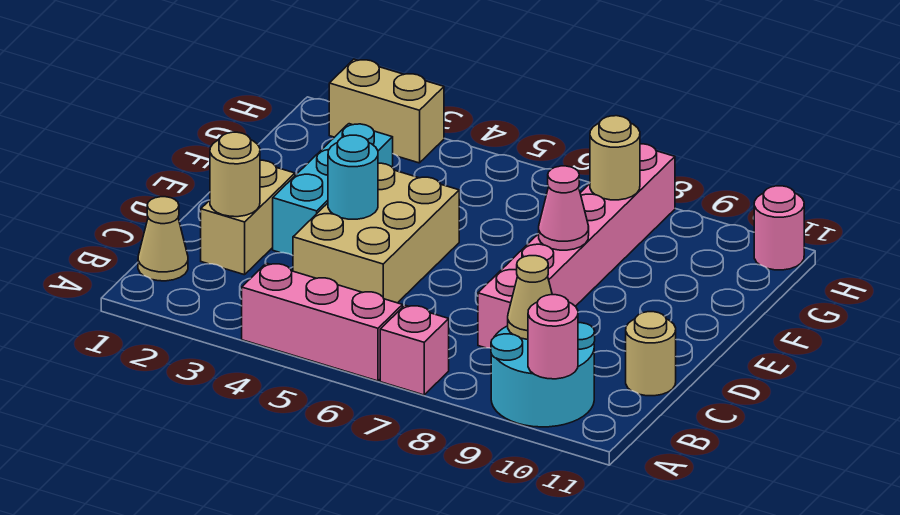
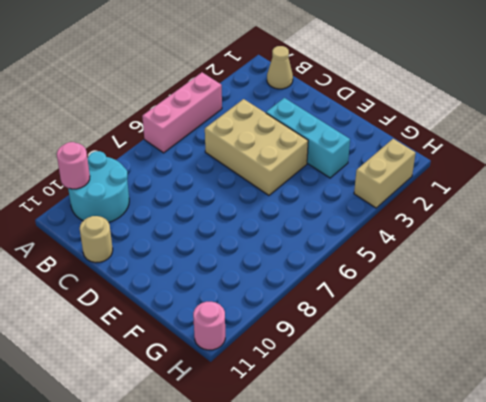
none -> pink 1x1 brick [380,305,449,395]
none -> tan 1x2 brick [201,160,295,275]
none -> pink 1x6 brick [478,144,675,348]

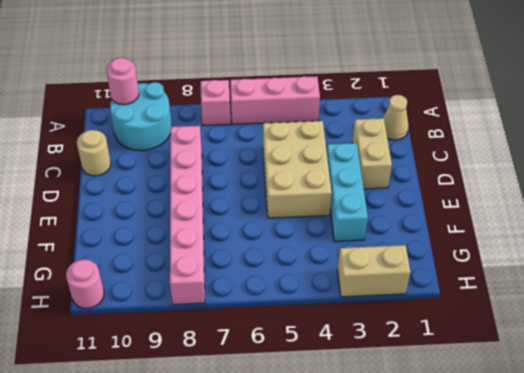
none -> tan 1x1 cone [508,256,552,340]
none -> tan 1x1 round brick [210,132,260,217]
none -> cyan 1x1 round brick [328,135,378,219]

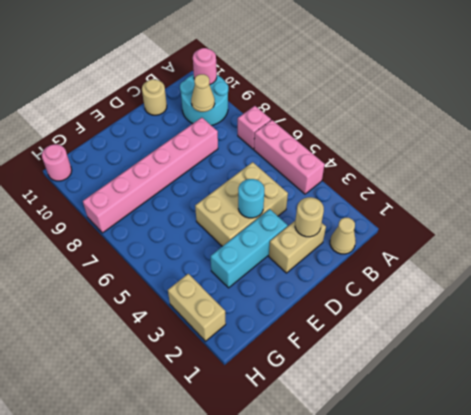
none -> pink 1x1 cone [539,166,589,250]
none -> tan 1x1 round brick [590,116,640,200]

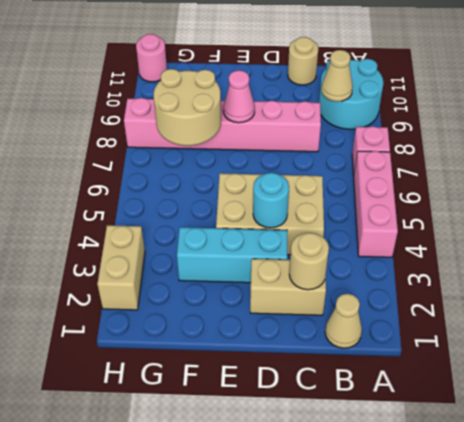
tan 2x2 round brick [154,69,221,146] -> tan 1x1 round brick [590,116,640,200]
none -> pink 1x1 round brick [528,295,578,379]

